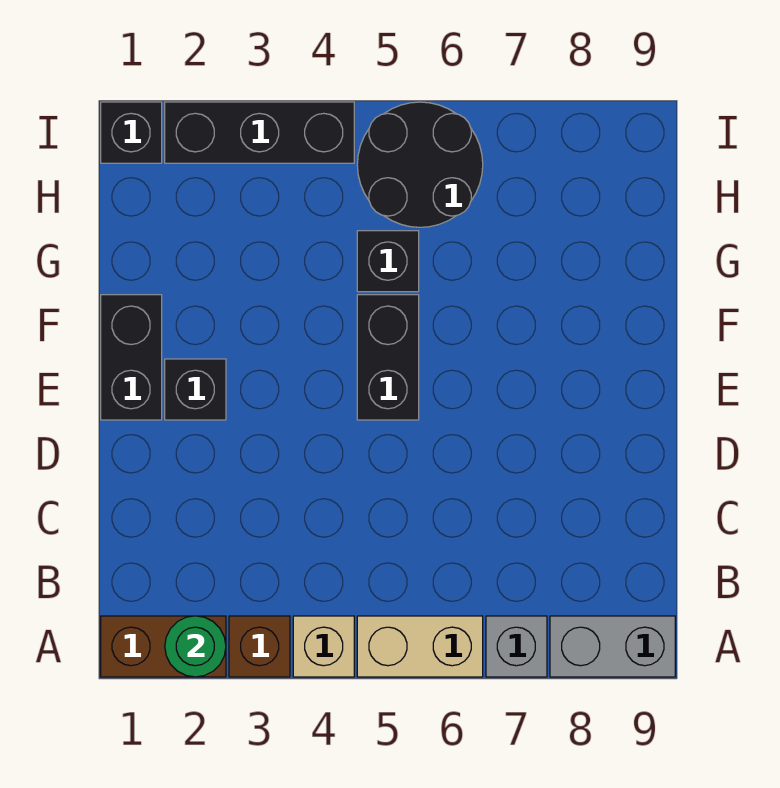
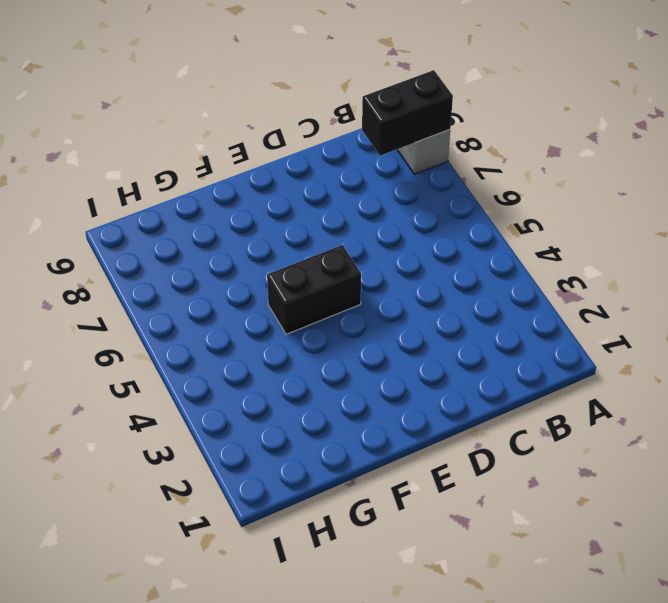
black 1x2 brick [362,70,453,156] -> black 1x2 brick moved to [101,295,162,420]
none -> brown 1x2 brick [101,616,226,677]
none -> brown 1x1 brick [229,616,290,677]
none -> tan 1x1 brick [293,616,354,677]

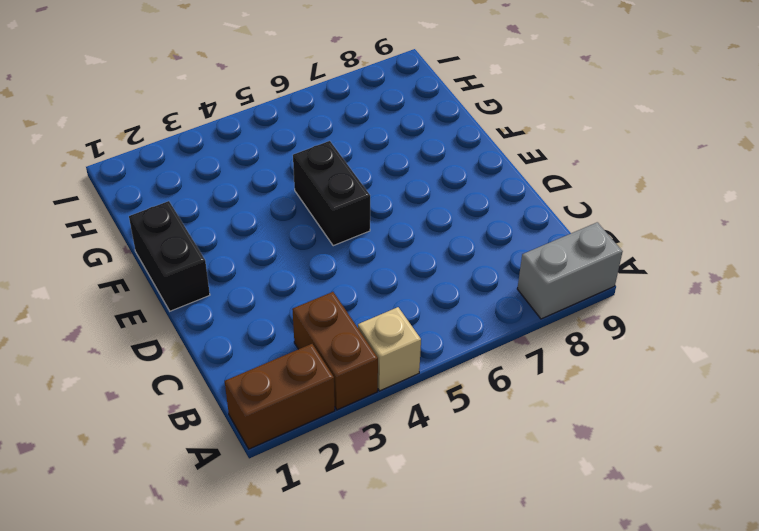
brown 1x2 brick [292,292,378,410] -> brown 1x1 brick [229,616,290,677]
none -> tan 1x2 brick [357,616,483,677]
none -> grey 1x1 brick [486,616,547,677]
none -> black 1x1 brick [165,359,226,420]

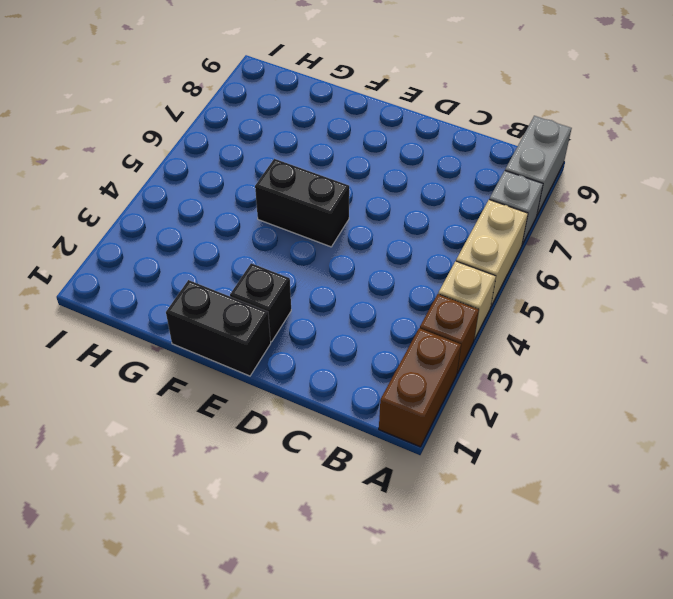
none -> black 1x1 brick [357,231,419,292]
none -> black 2x2 round brick [357,102,483,227]
none -> black 1x1 brick [101,102,162,163]

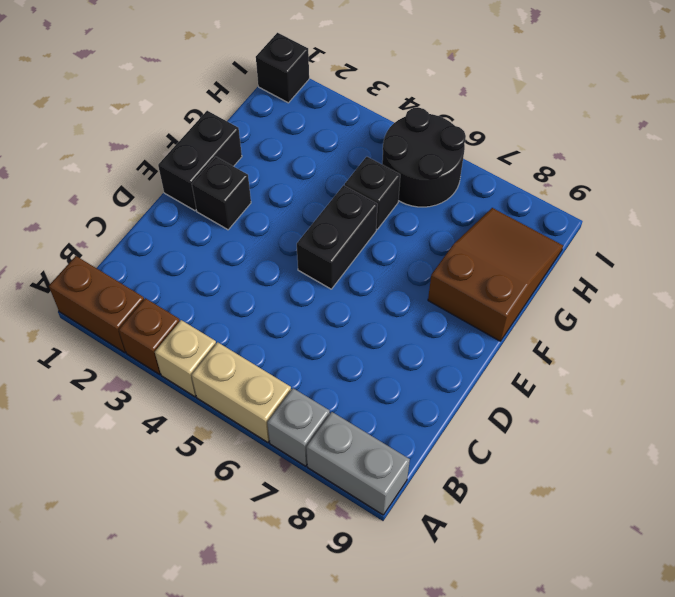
brown 2x3 slope [428,208,563,341] -> none
none -> black 1x3 brick [165,102,354,163]
none -> green 1x1 round brick [165,616,226,677]

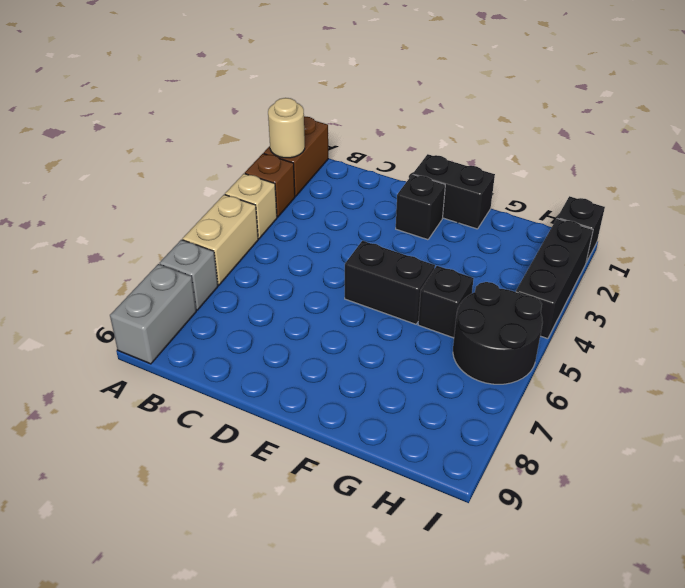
tan 1x1 round brick [268,98,305,158] -> green 1x1 round brick [165,616,226,677]

